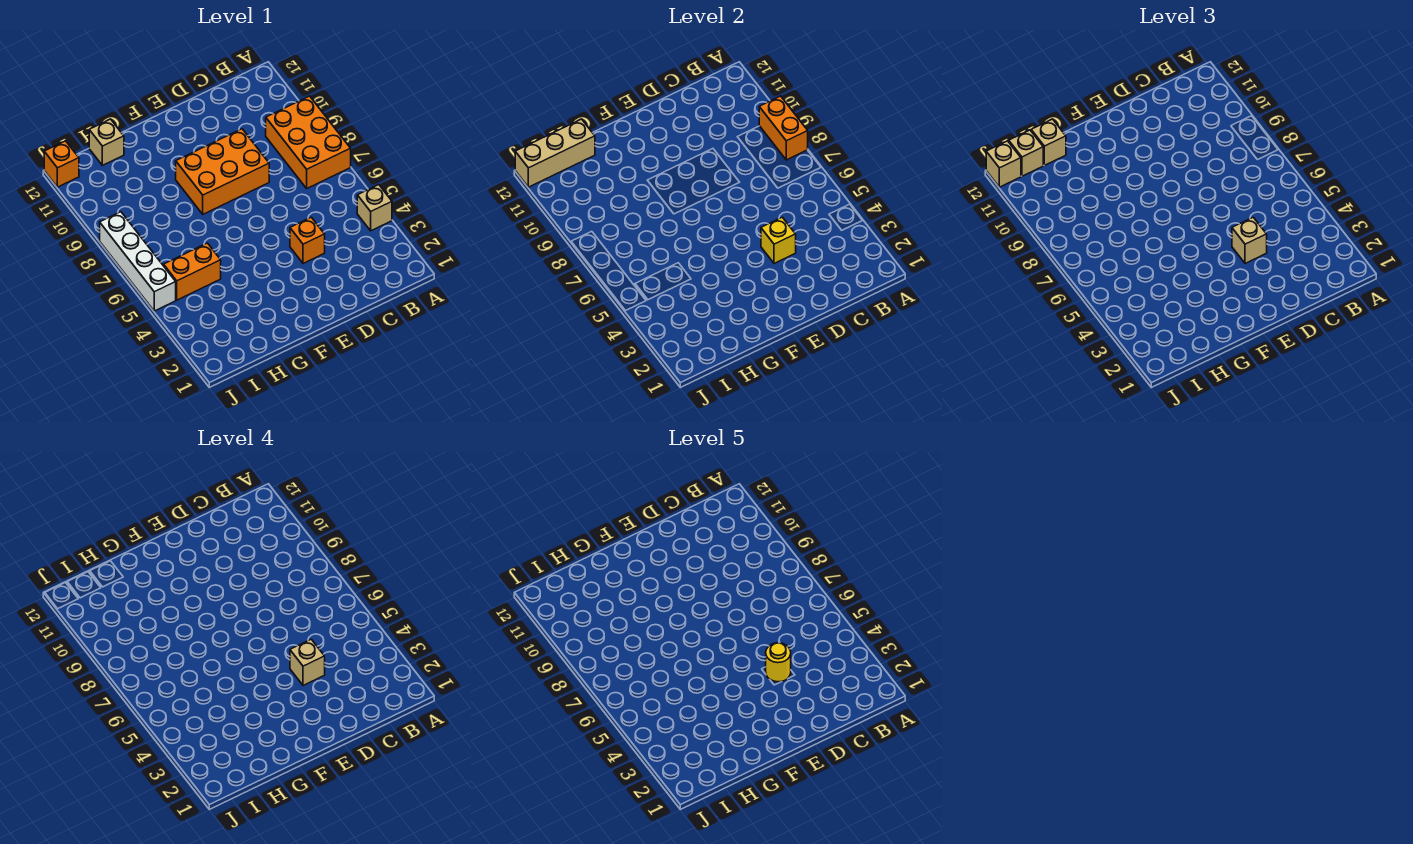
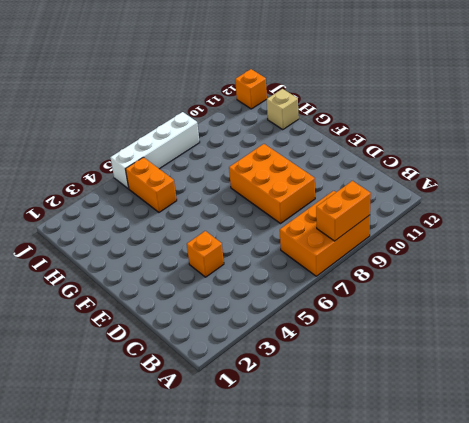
none -> tan 1x1 brick [357,185,392,231]
none -> yellow 1x1 brick [761,217,796,264]
none -> tan 1x3 brick [515,119,595,187]

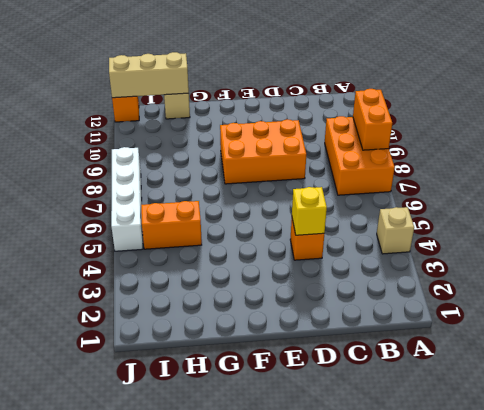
none -> tan 1x1 brick [1232,217,1267,264]
none -> tan 1x1 brick [1031,119,1066,165]
none -> tan 1x1 brick [1009,130,1043,176]

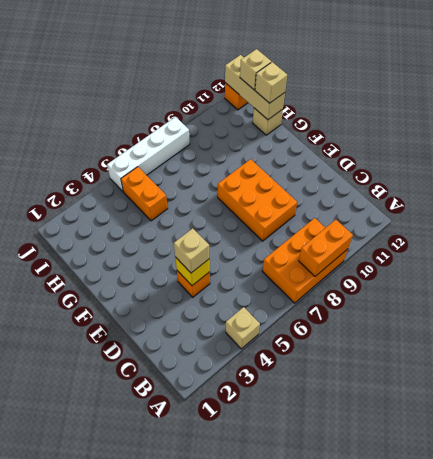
none -> tan 1x1 brick [986,141,1021,187]
none -> tan 1x1 brick [290,639,325,686]
none -> yellow 1x1 round brick [766,643,791,682]

